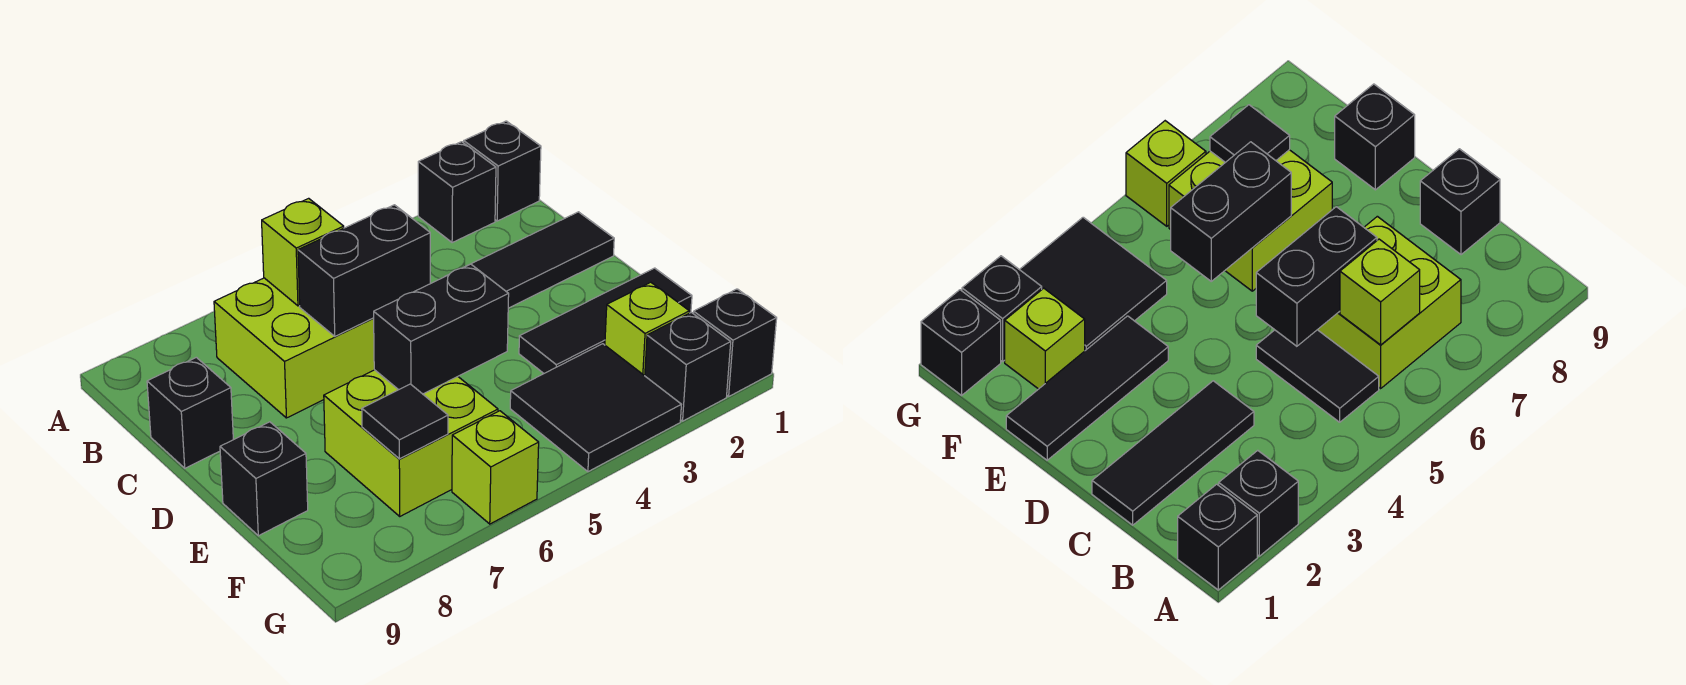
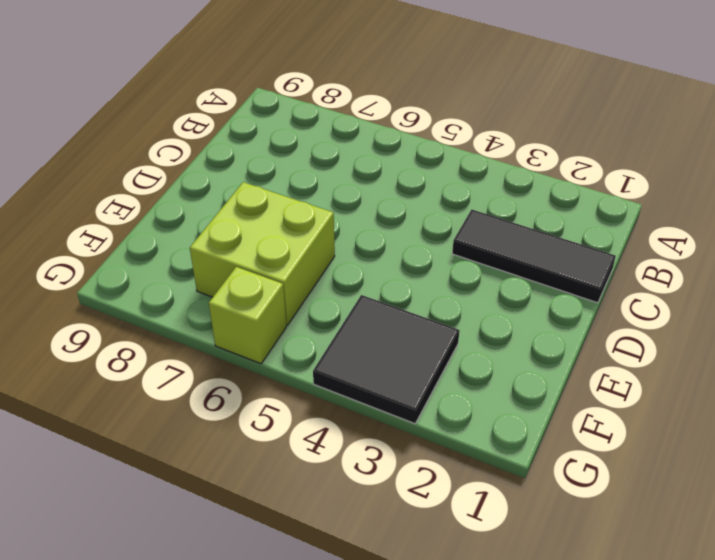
none -> black 1x1 brick [464,121,541,221]
none -> black 1x1 brick [418,142,496,243]
none -> black 1x2 tile [1256,330,1379,422]

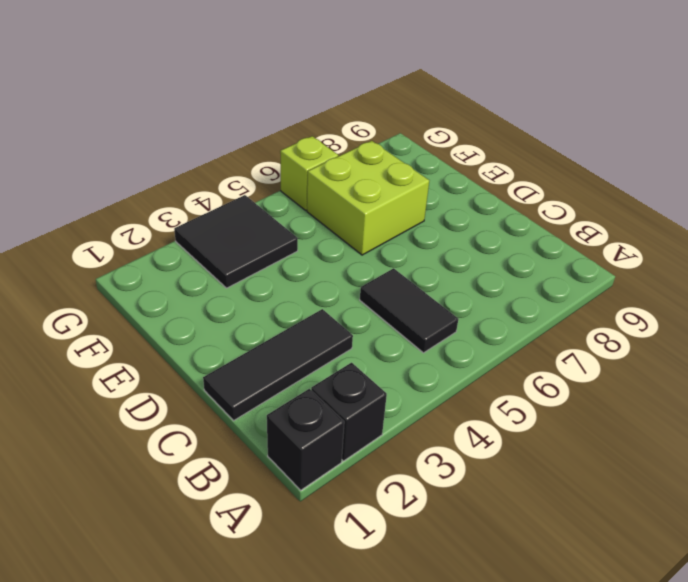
none -> lime 2x2 brick [214,278,374,418]
none -> black 1x1 brick [147,357,233,468]
none -> black 1x3 tile [519,268,692,373]

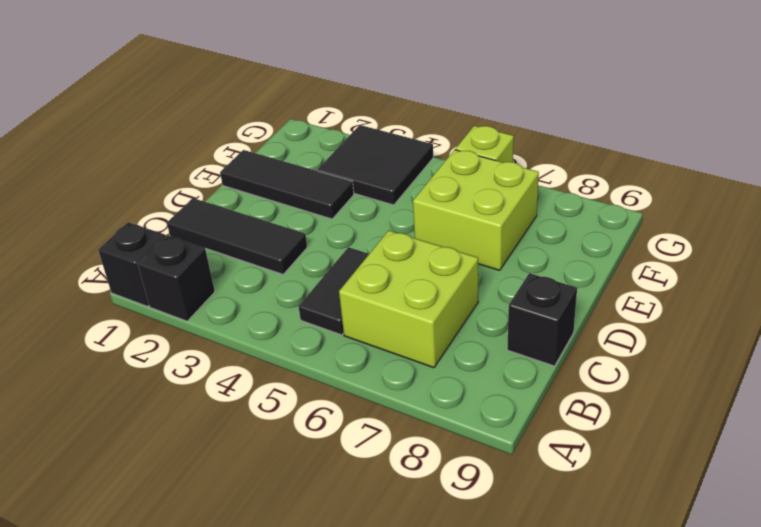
none -> black 1x1 brick [220,422,308,536]
none -> lime 1x1 brick [605,282,689,376]
none -> black 1x1 brick [693,289,777,396]

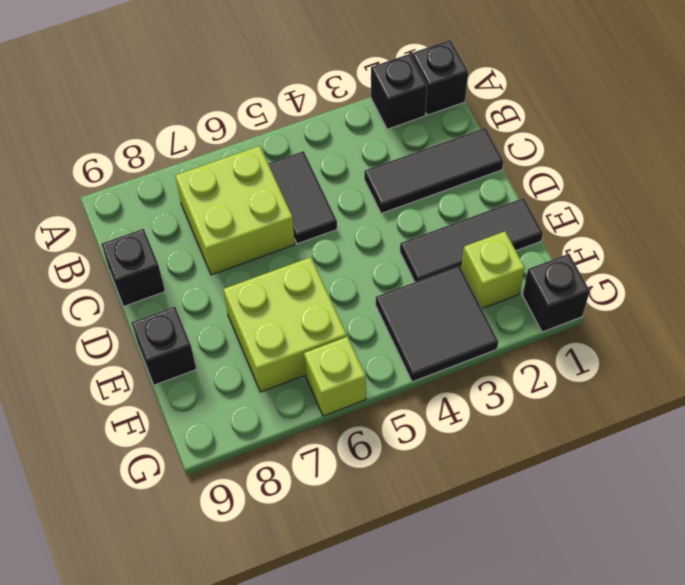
none -> black 1x1 brick [645,312,731,421]
none -> lime 1x1 brick [262,198,344,306]
none -> black 1x2 brick [298,205,430,336]

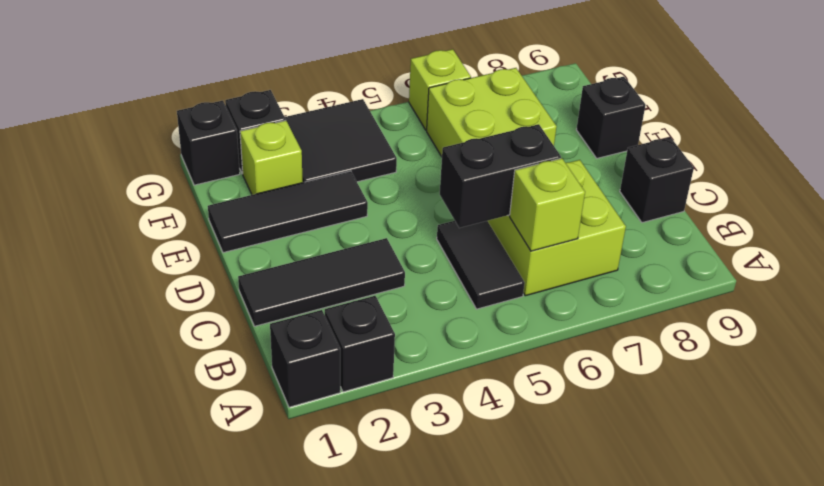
none -> black 1x2 brick [374,264,509,394]
none -> black 1x1 tile [362,384,448,459]

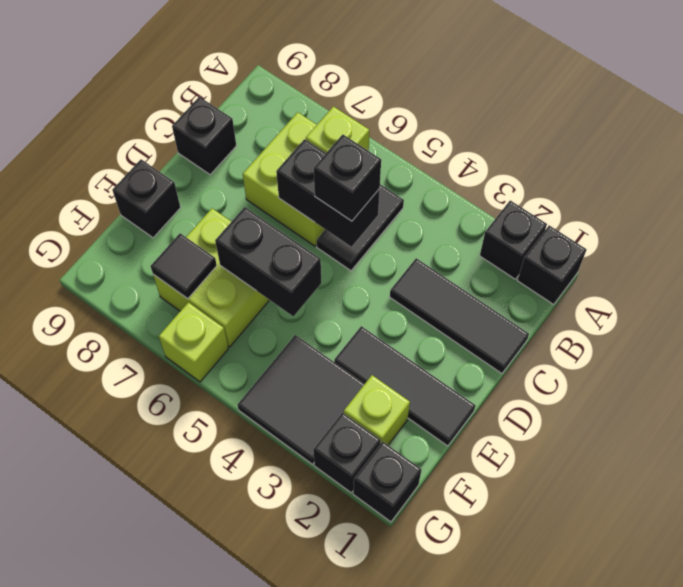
black 1x1 brick [314,135,381,221] -> none

